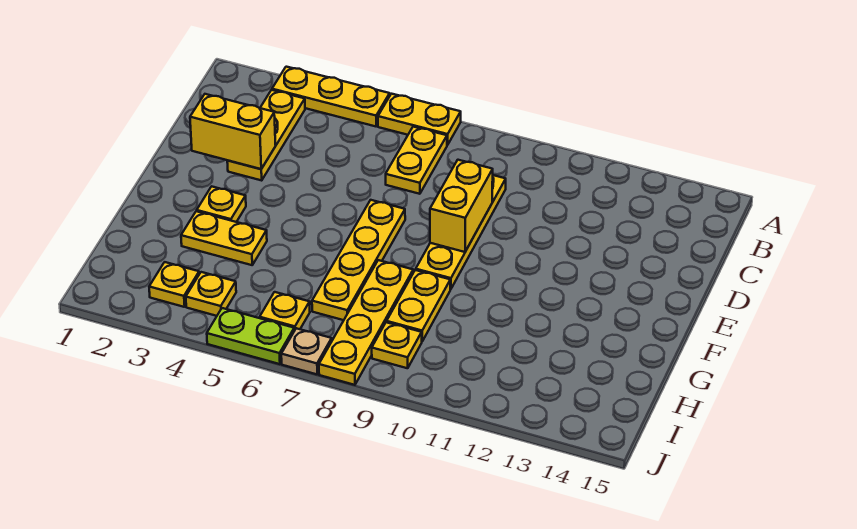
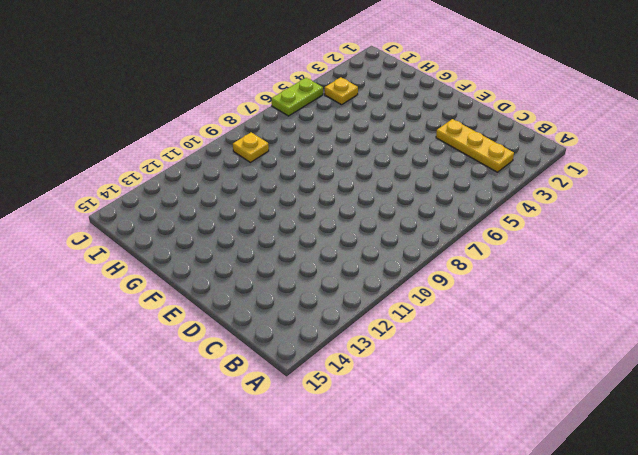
none -> yellow 1x3 plate [272,67,390,126]
none -> yellow 1x2 plate [378,94,461,145]
none -> yellow 1x2 plate [386,127,447,194]

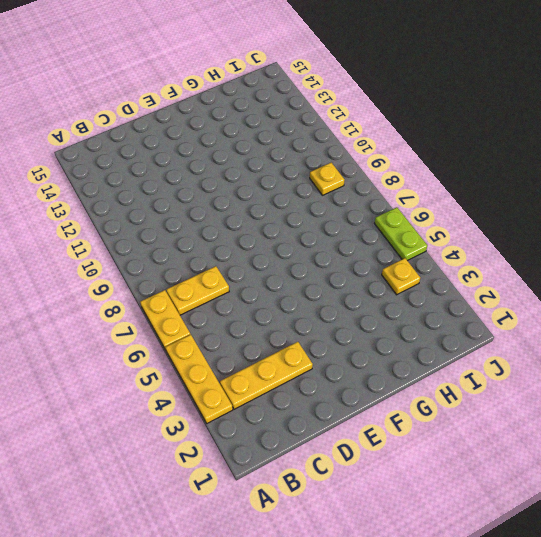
none -> yellow 1x4 plate [416,175,506,289]
none -> yellow 1x4 plate [312,200,405,320]
none -> yellow 1x1 plate [197,186,246,222]

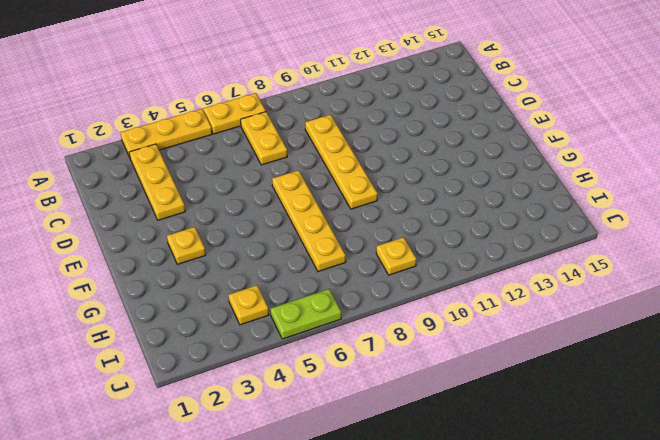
none -> yellow 1x2 plate [181,211,267,265]
none -> yellow 1x4 plate [319,260,413,385]
none -> yellow 1x2 plate [387,270,450,341]

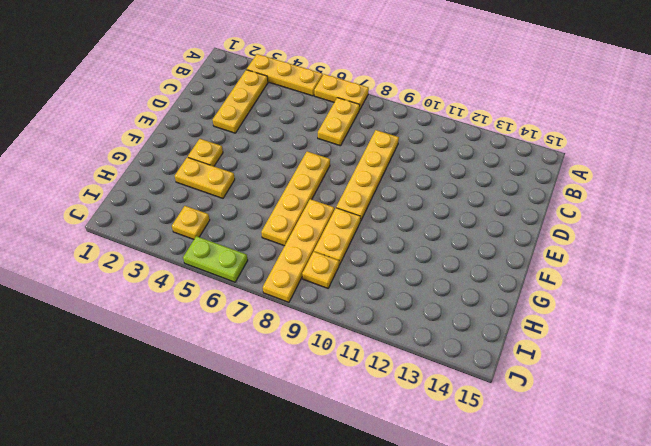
none -> yellow 1x1 plate [149,262,199,307]
none -> yellow 1x1 plate [260,292,310,331]
none -> tan 1x1 plate [281,328,332,374]

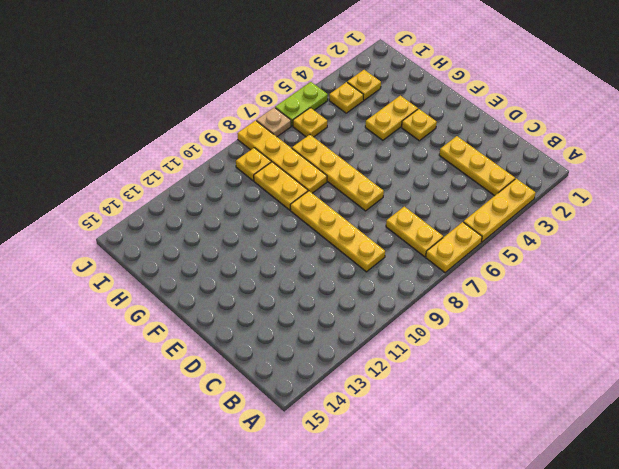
none -> yellow 1x2 brick [190,94,276,169]
none -> yellow 1x2 brick [430,160,493,252]

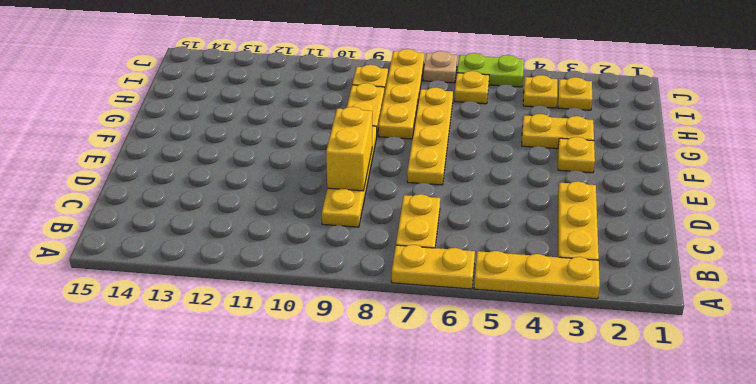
none -> yellow 1x2 brick [190,94,276,169]

